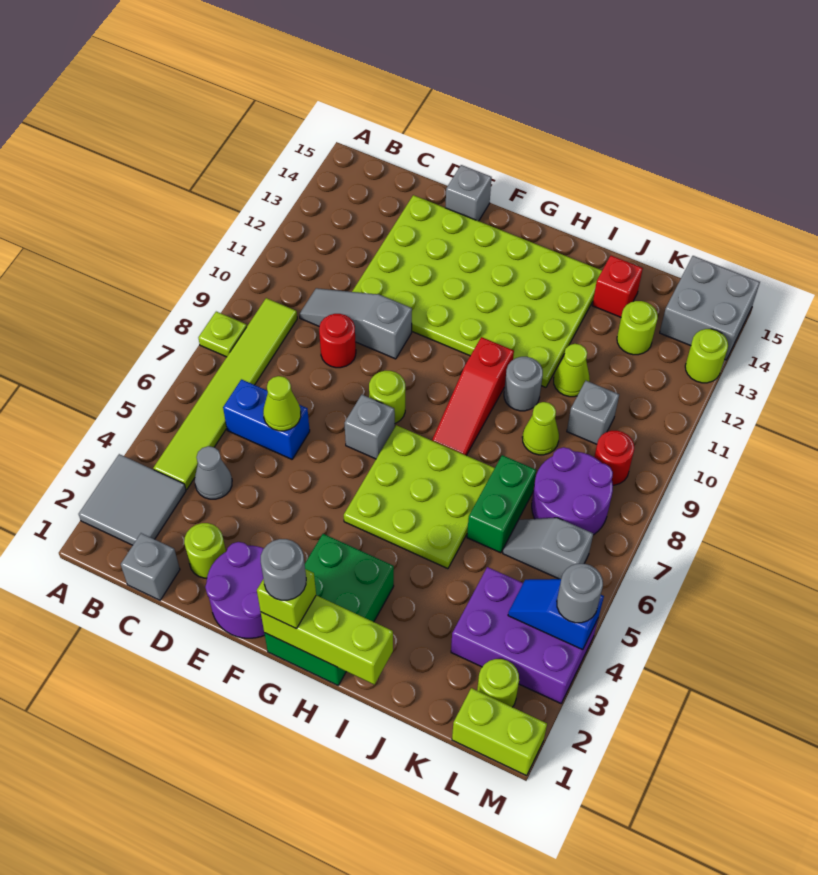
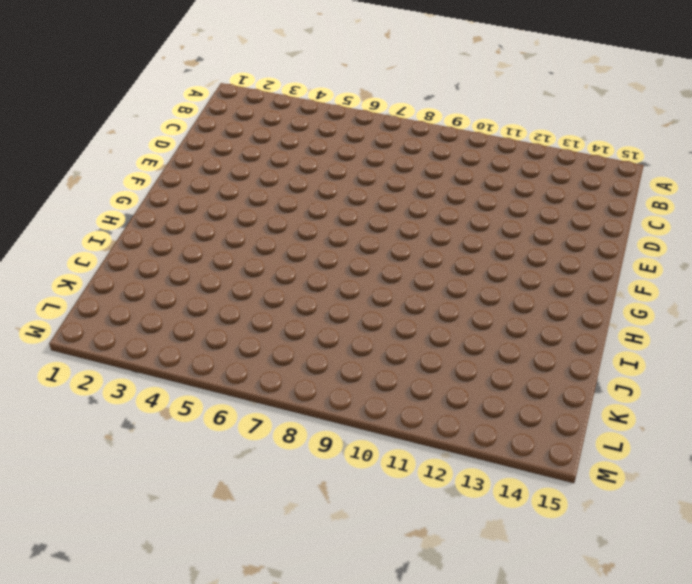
none -> grey 2x2 tile [79,454,186,545]
none -> lime 1x1 plate [198,312,247,357]
none -> lime 1x6 tile [153,298,297,489]
none -> grey 1x1 brick [121,533,180,600]

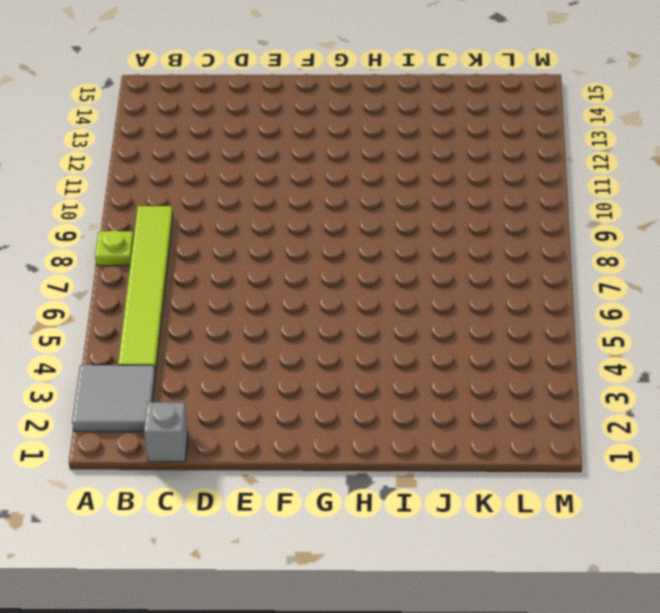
none -> grey 1x1 cone [195,446,232,499]
none -> blue 1x2 brick [223,379,310,459]
none -> grey 1x3 slope [299,288,412,359]
none -> lime 1x1 round brick [184,523,226,578]

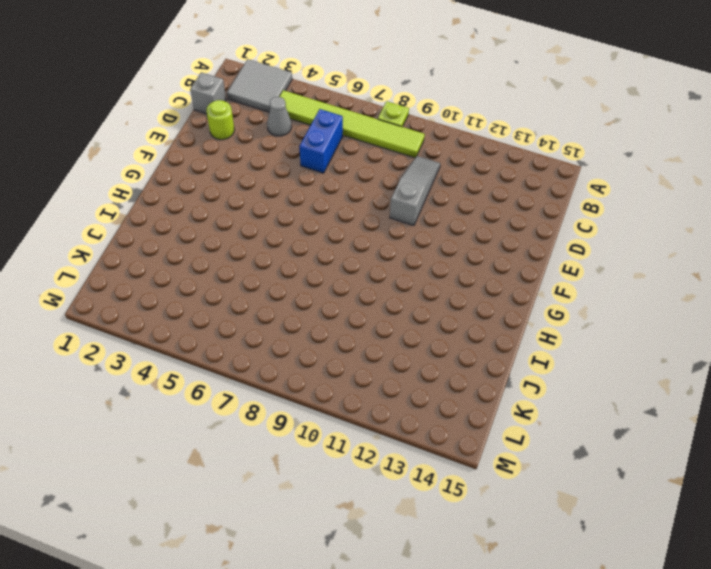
none -> red 1x1 round brick [319,314,356,368]
none -> lime 4x6 plate [352,195,602,387]
none -> purple 2x2 round brick [205,542,265,638]
none -> grey 1x1 brick [445,165,492,221]

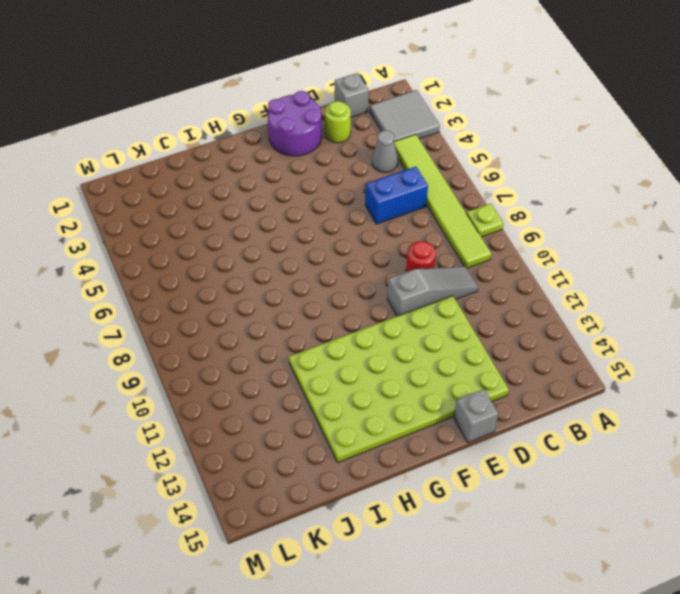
none -> grey 1x1 brick [345,395,395,459]
none -> lime 1x1 round brick [369,371,405,423]
none -> green 2x3 brick [264,534,394,685]
none -> lime 3x3 plate [344,425,495,569]

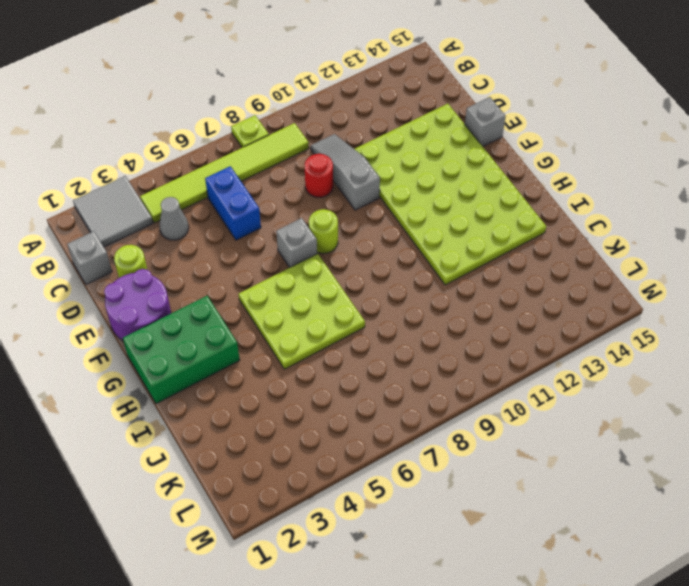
none -> red 1x3 slope [432,337,514,455]
none -> grey 1x1 round brick [504,357,543,411]
none -> green 1x2 brick [467,455,536,553]
none -> lime 1x1 cone [522,402,559,455]

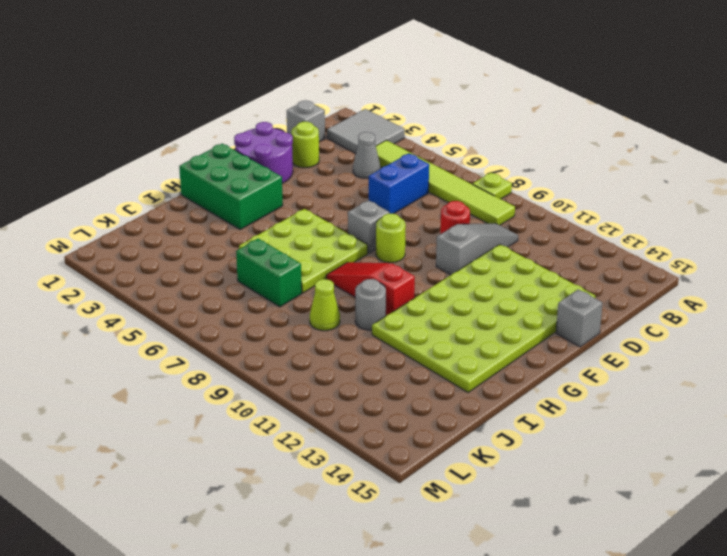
none -> lime 1x1 cone [554,344,590,397]
none -> red 1x1 brick [592,256,643,317]
none -> purple 2x3 brick [451,567,598,703]
none -> grey 1x2 slope [503,518,593,579]

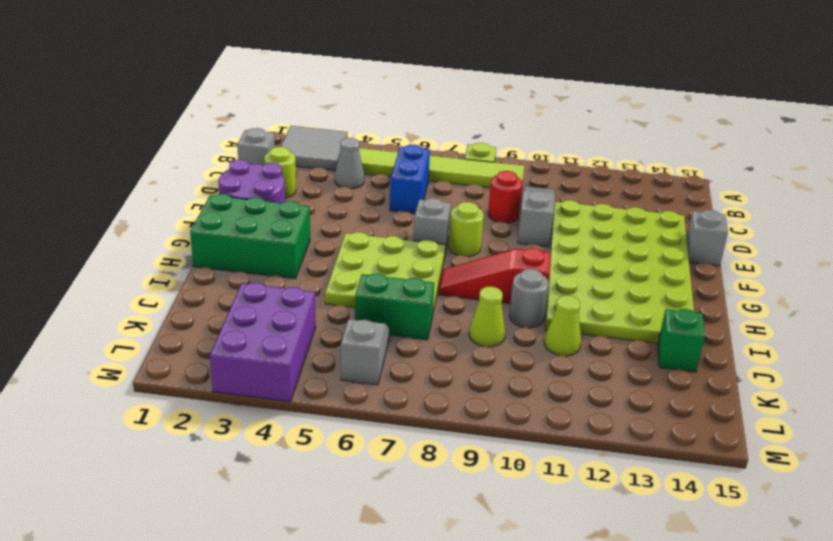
green 1x1 brick [658,309,705,372] -> red 1x1 brick [592,256,643,317]
none -> purple 2x2 round brick [532,447,613,535]
none -> grey 1x1 brick [567,381,619,444]
none -> lime 1x1 round brick [617,301,658,355]
none -> lime 1x2 brick [452,688,547,776]

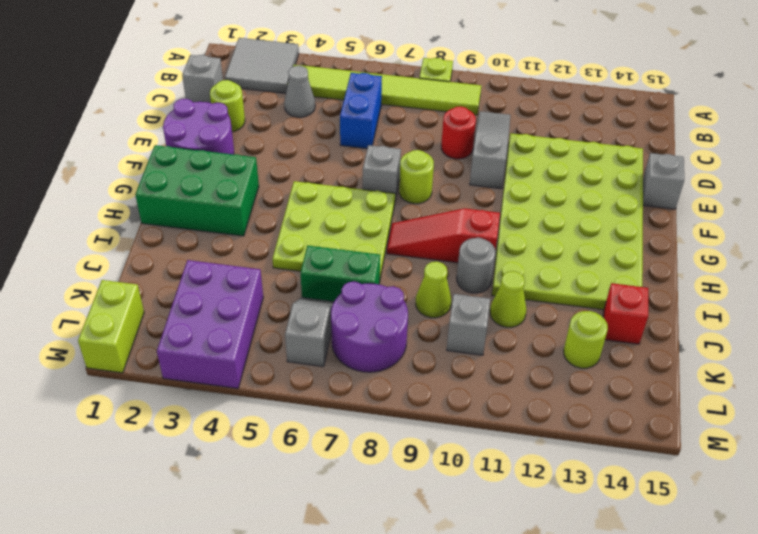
none -> lime 1x1 round brick [477,659,519,707]
none -> red 1x1 round brick [594,431,634,485]
none -> grey 2x2 brick [660,256,760,360]
none -> lime 1x1 round brick [685,329,728,383]

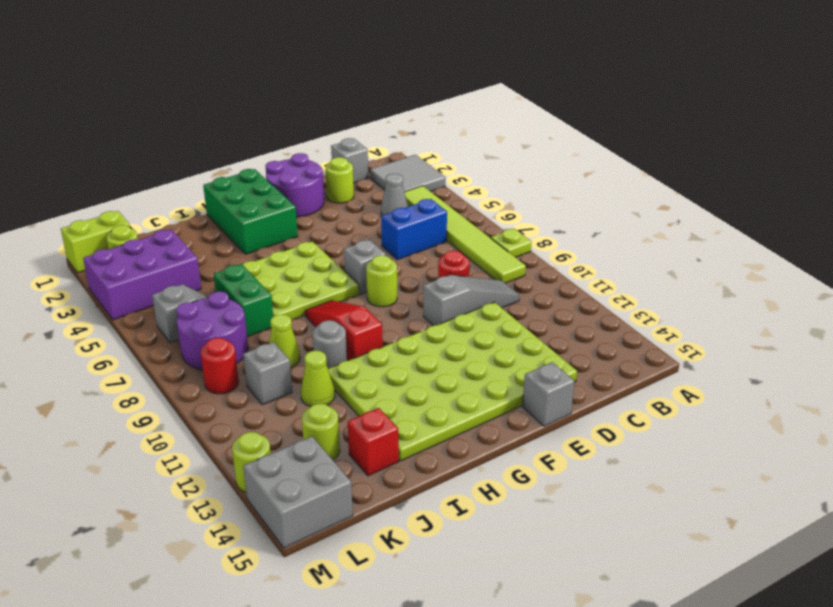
none -> lime 1x1 cone [263,376,301,431]
none -> lime 1x3 brick [261,595,393,685]
none -> blue 1x2 slope [508,579,604,650]
none -> lime 1x1 brick [257,569,316,629]

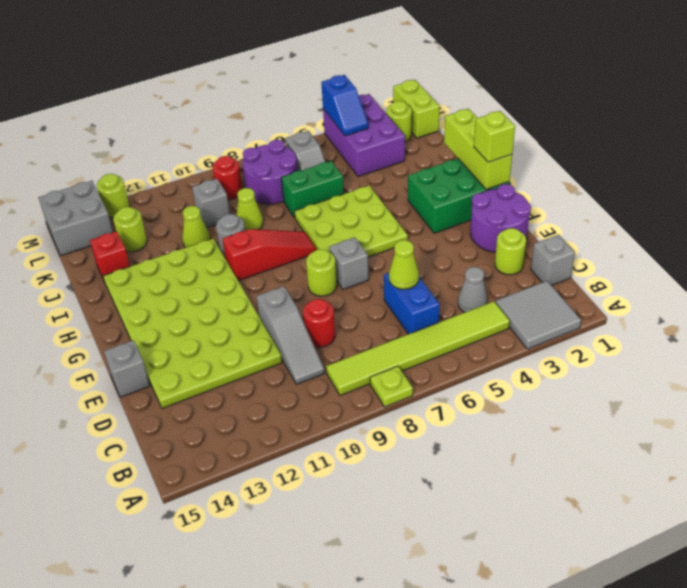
none -> grey 1x1 round brick [557,564,603,623]
none -> grey 1x1 round brick [261,539,306,600]

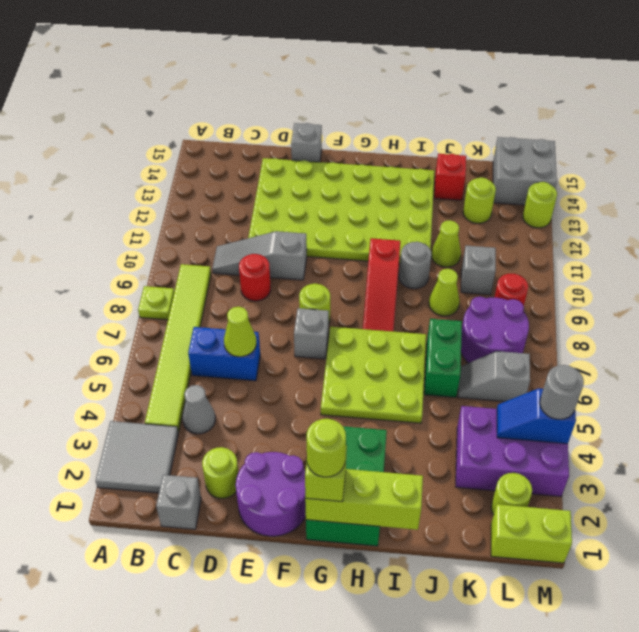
lime 1x1 round brick [307,419,346,477] -> grey 1x1 round brick [261,539,306,600]

